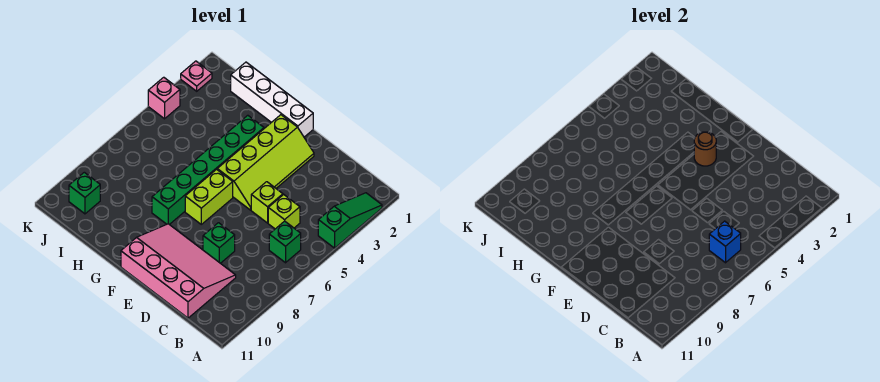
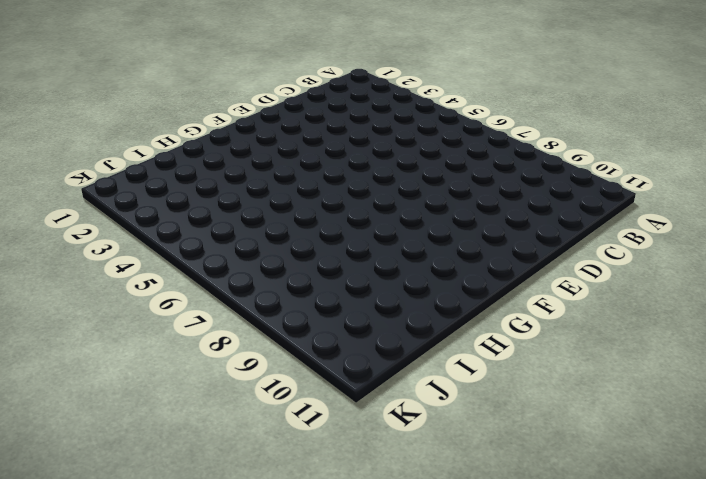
none -> green 1x3 slope [318,193,382,248]
none -> green 1x1 brick [269,221,301,263]
none -> lime 1x1 brick [268,195,300,229]

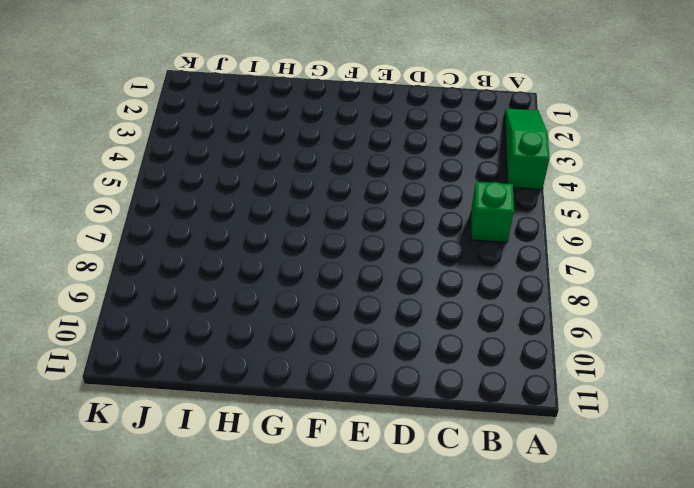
none -> lime 1x1 brick [268,195,300,229]
none -> pink 3x4 slope [121,224,236,318]
none -> lime 1x1 brick [251,182,283,223]

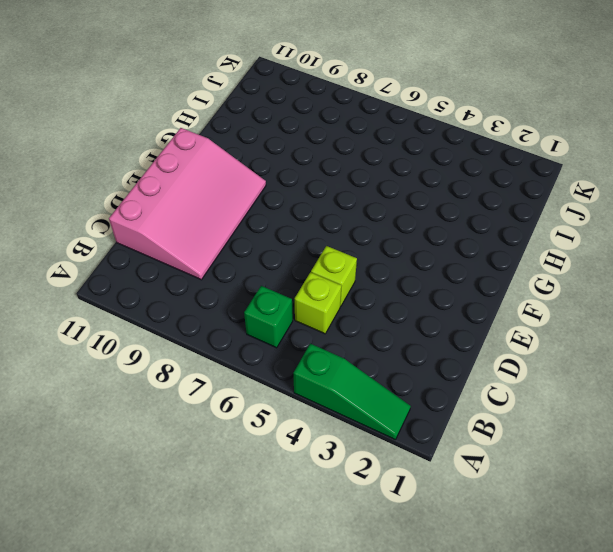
none -> green 1x1 brick [203,223,235,263]
none -> lime 2x4 slope [217,115,314,210]
none -> white 1x4 brick [231,62,313,137]

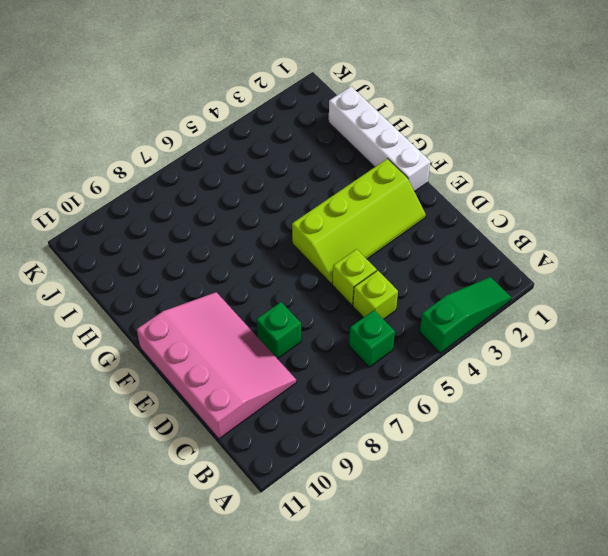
none -> lime 1x2 brick [185,169,233,224]
none -> green 1x6 brick [152,115,264,225]
none -> green 1x1 brick [69,172,100,214]

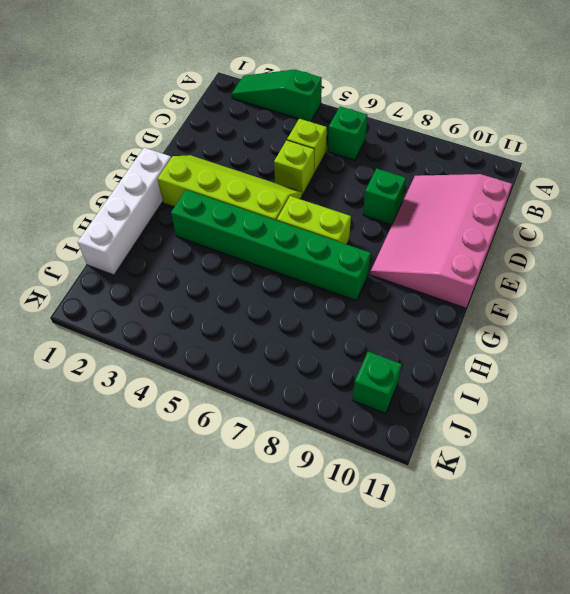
none -> pink 1x1 plate [181,61,212,91]
none -> pink 1x1 brick [148,77,180,119]
none -> blue 1x1 brick [709,221,741,263]

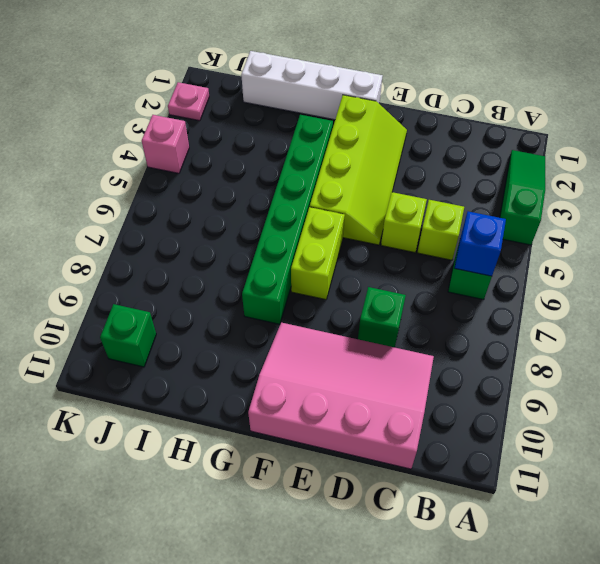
none -> brown 1x1 round brick [694,132,716,166]

